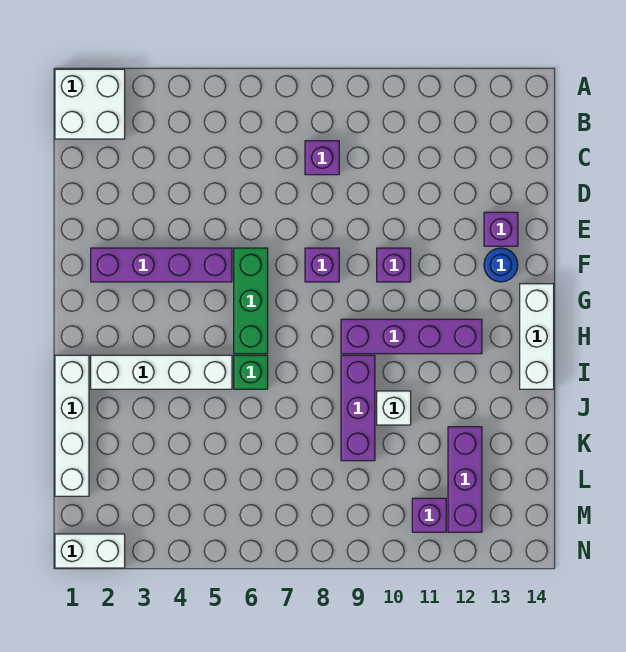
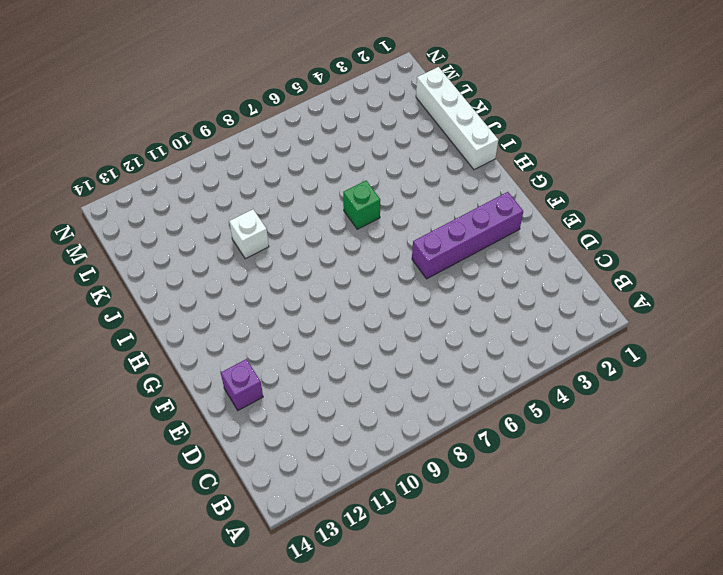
none -> white 2x2 brick [55,69,125,139]
none -> purple 1x1 brick [305,141,339,175]
none -> green 1x3 brick [234,248,268,354]

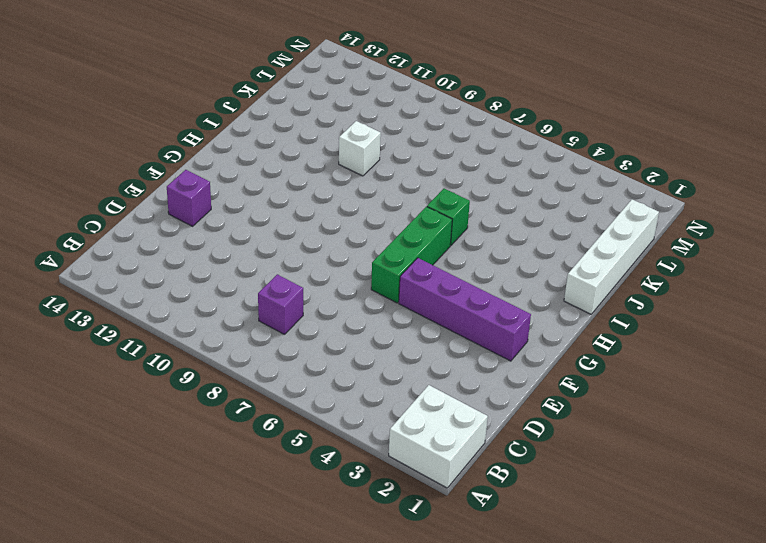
none -> purple 1x1 brick [305,248,339,282]
none -> purple 1x1 brick [377,248,411,282]
none -> blue 1x1 round brick [484,248,518,282]

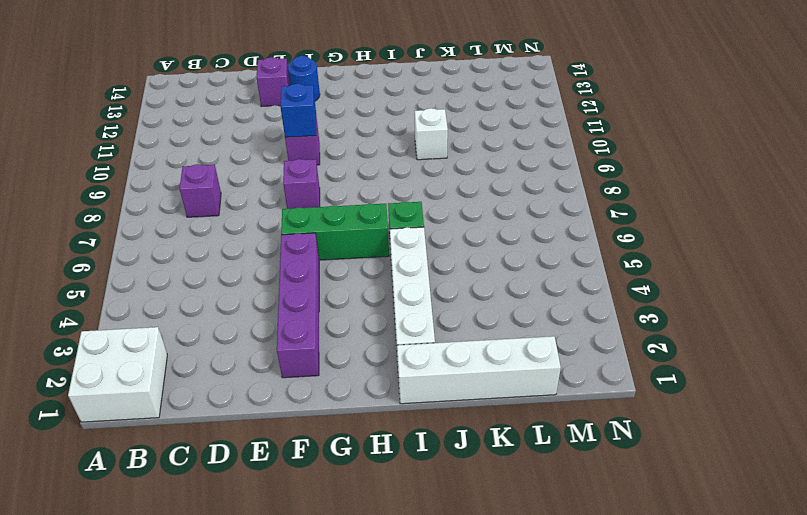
blue 1x1 brick [280,84,316,137] -> none
none -> white 1x3 brick [520,284,554,389]
none -> purple 1x4 brick [341,319,482,354]
none -> purple 1x3 brick [341,355,375,461]

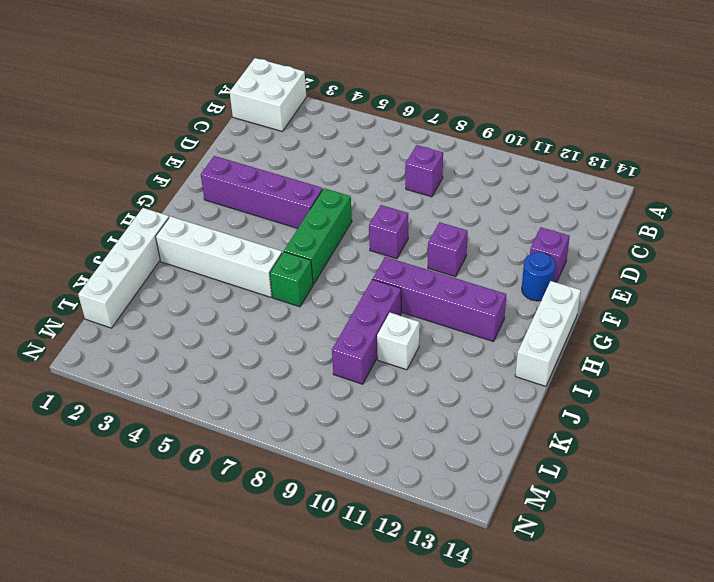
none -> purple 1x3 brick [448,427,482,532]
none -> purple 1x1 brick [412,498,446,532]
none -> white 1x2 brick [55,534,125,568]

